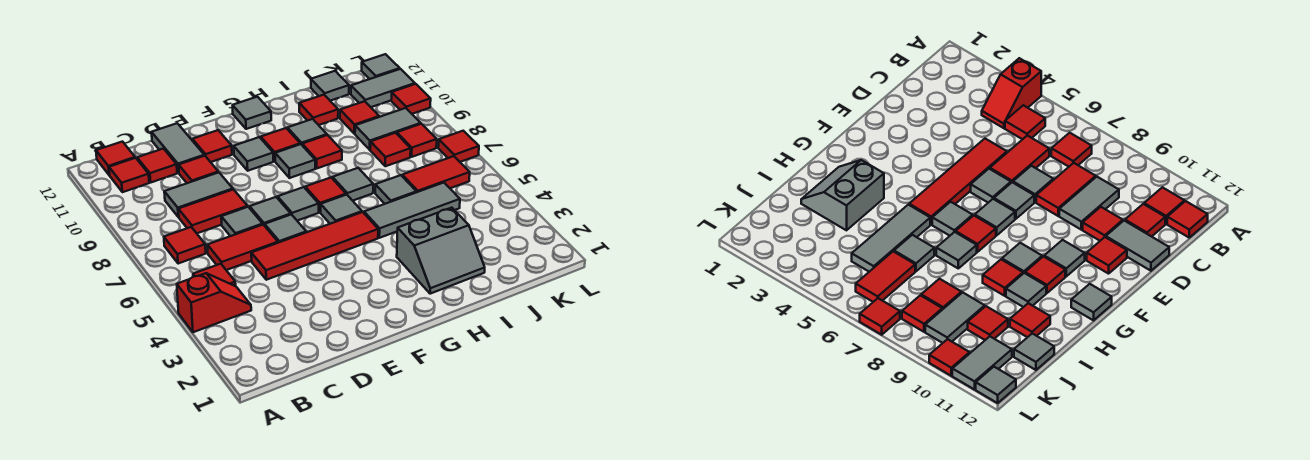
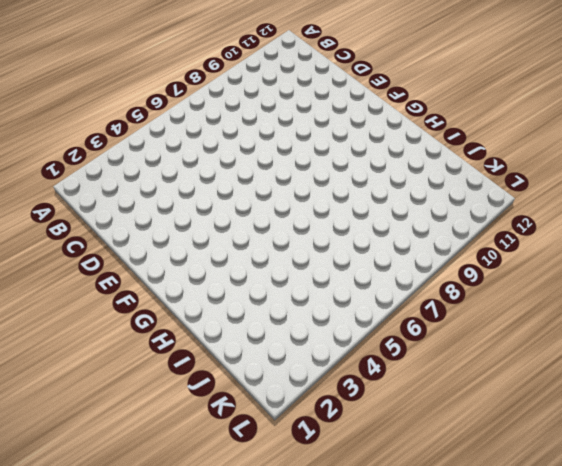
none -> red 1x2 slope [177,273,251,332]
none -> red 1x1 tile [193,264,236,286]
none -> red 1x1 tile [164,227,206,264]
none -> red 1x1 tile [109,158,149,192]

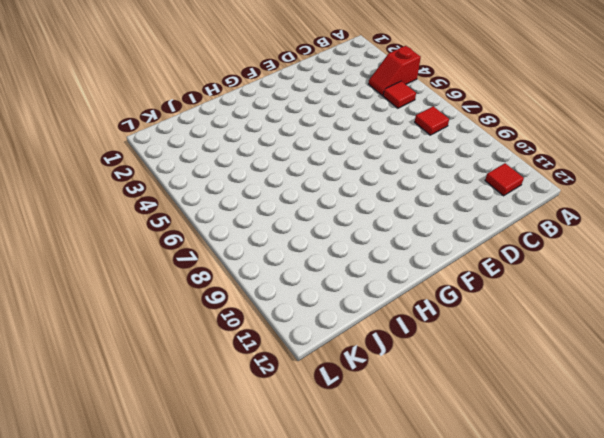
none -> red 1x1 tile [96,142,135,175]
none -> red 1x2 tile [207,225,278,270]
none -> red 1x2 tile [178,189,248,233]
none -> grey 1x2 tile [164,172,233,217]

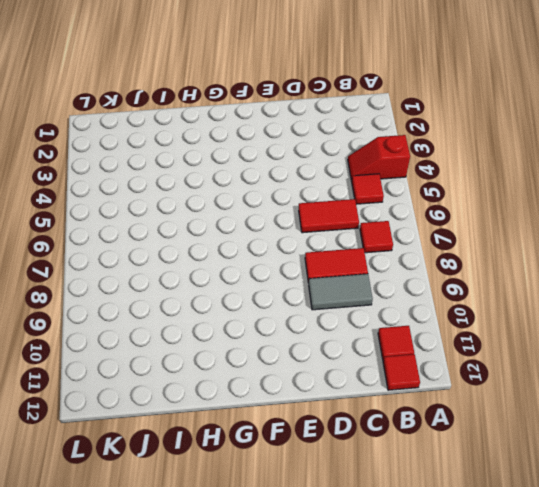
none -> red 1x1 tile [137,149,177,182]
none -> red 1x4 tile [251,212,378,280]
none -> grey 1x1 tile [221,207,263,236]
none -> red 1x1 tile [179,156,218,183]

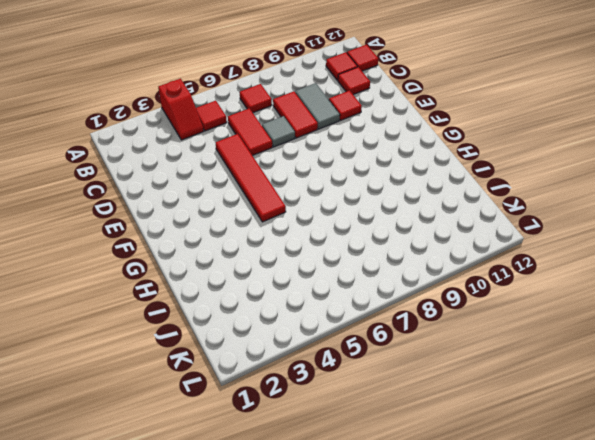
none -> grey 1x2 tile [152,123,204,173]
none -> grey 1x1 tile [265,214,306,243]
none -> grey 1x1 tile [250,197,291,226]
none -> red 1x1 tile [192,130,232,162]

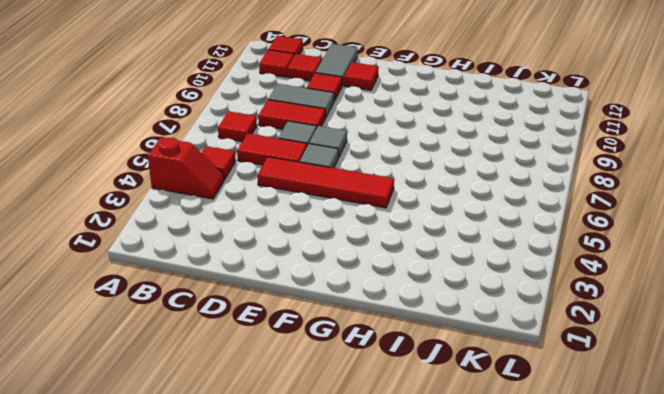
none -> grey 1x1 tile [278,187,319,221]
none -> grey 1x1 tile [234,137,273,171]
none -> grey 1x1 tile [321,195,362,224]
none -> red 1x1 tile [305,178,346,212]

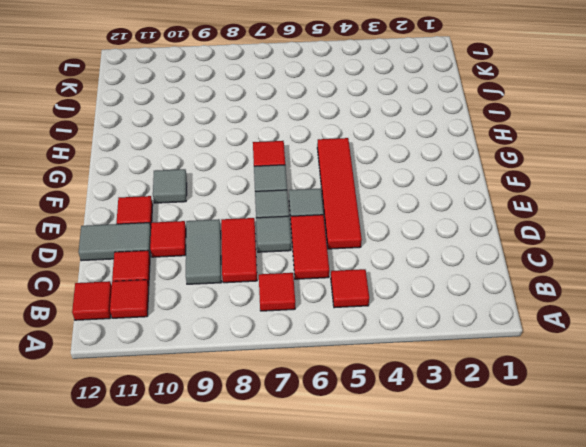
none -> red 1x2 slope [177,273,251,332]
none -> grey 1x1 tile [321,195,362,224]
none -> grey 1x1 tile [275,144,315,178]
none -> red 1x1 tile [261,128,300,161]

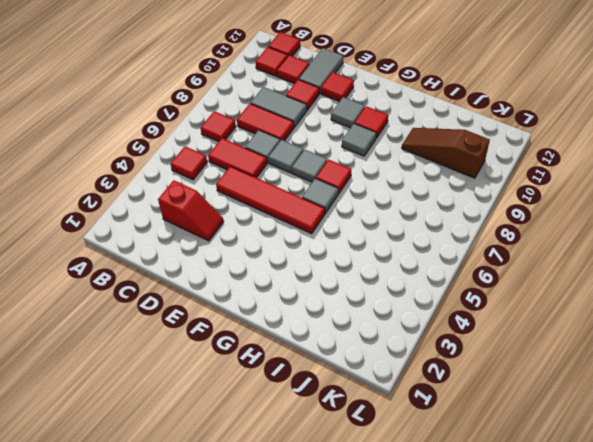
red 1x2 slope [158,180,224,241] -> red 1x2 slope moved to [177,273,251,332]
brown 1x3 slope [402,128,490,178] -> red 1x1 tile [340,101,379,134]
none -> grey 1x1 tile [265,214,306,243]
none -> grey 1x1 tile [233,97,271,129]
none -> grey 2x2 slope [397,208,485,294]
none -> grey 1x3 tile [364,183,460,238]

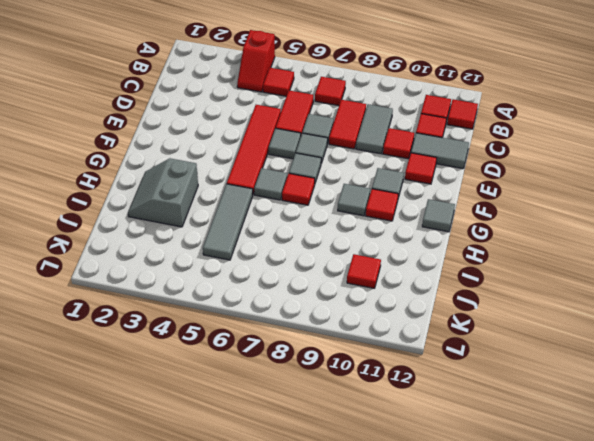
none -> grey 1x1 tile [333,168,373,201]
none -> red 1x1 tile [302,135,342,168]
none -> grey 1x1 tile [288,119,327,145]
none -> grey 1x1 tile [375,175,416,204]

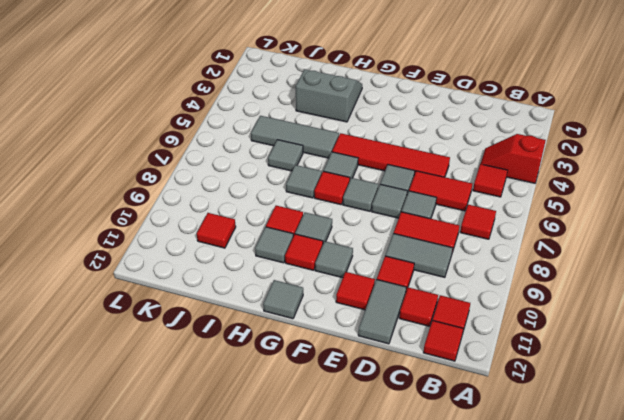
none -> red 1x1 tile [299,95,338,125]
none -> red 1x2 tile [402,156,470,192]
none -> red 1x1 tile [370,133,411,166]
none -> grey 1x2 tile [355,108,421,150]

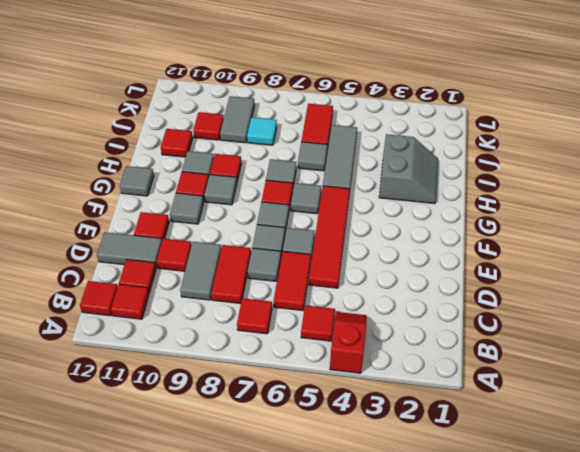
cyan 1x1 tile [247,117,277,145] -> red 1x1 tile [370,133,411,166]
none -> grey 1x1 tile [311,71,349,101]
none -> red 1x1 tile [397,124,437,157]
none -> grey 1x2 tile [351,69,415,107]
none -> red 1x1 tile [438,131,479,162]

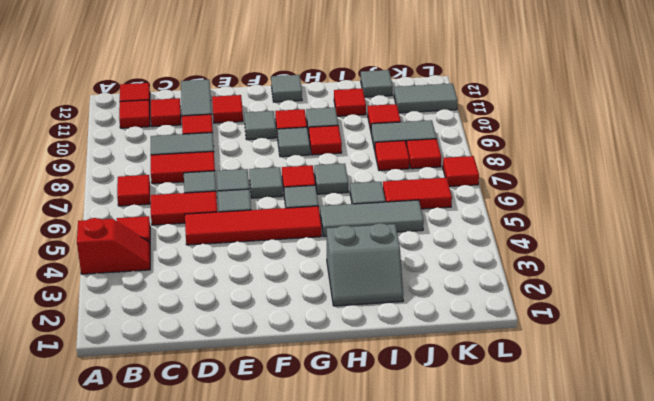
none -> red 1x1 tile [391,84,431,114]
none -> grey 1x1 tile [362,54,400,79]

